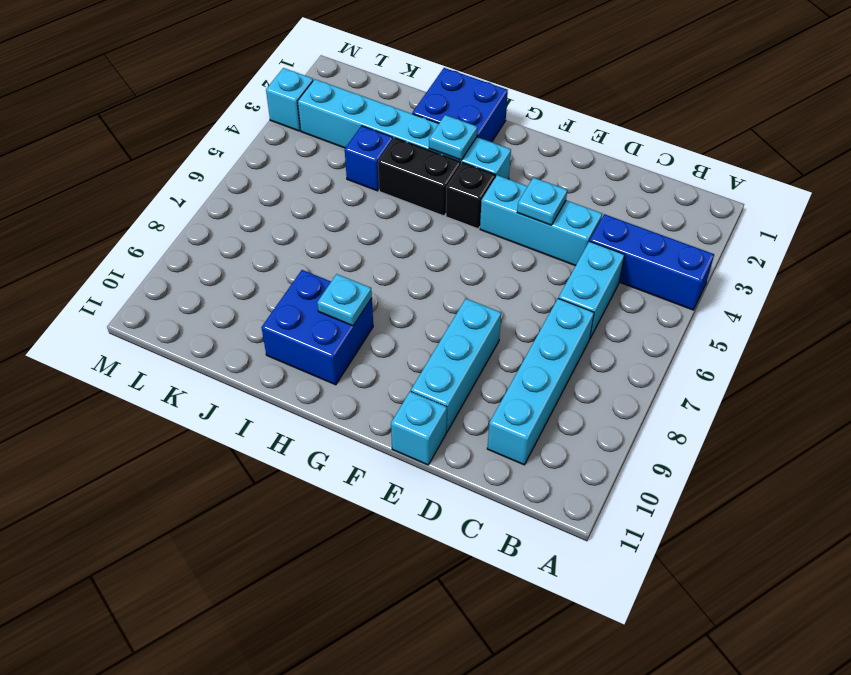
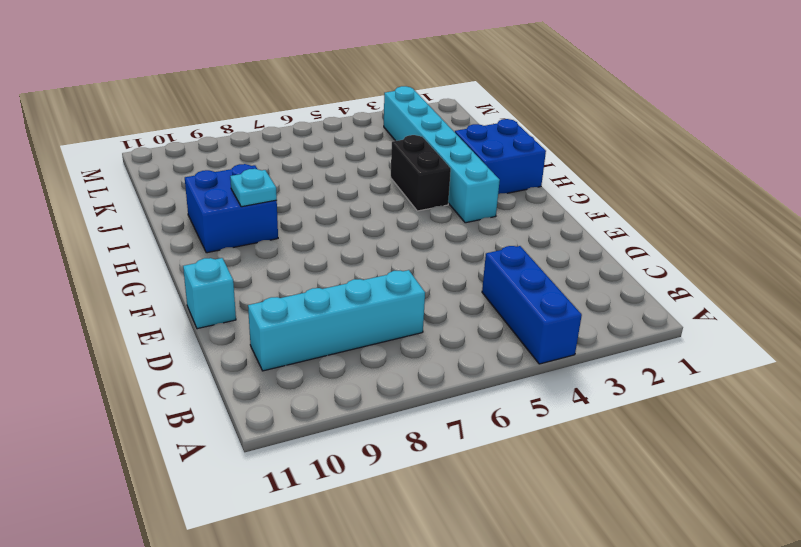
none -> cyan 1x2 brick [558,241,624,338]
none -> cyan 1x3 brick [480,175,602,266]
none -> cyan 1x3 brick [411,299,501,432]

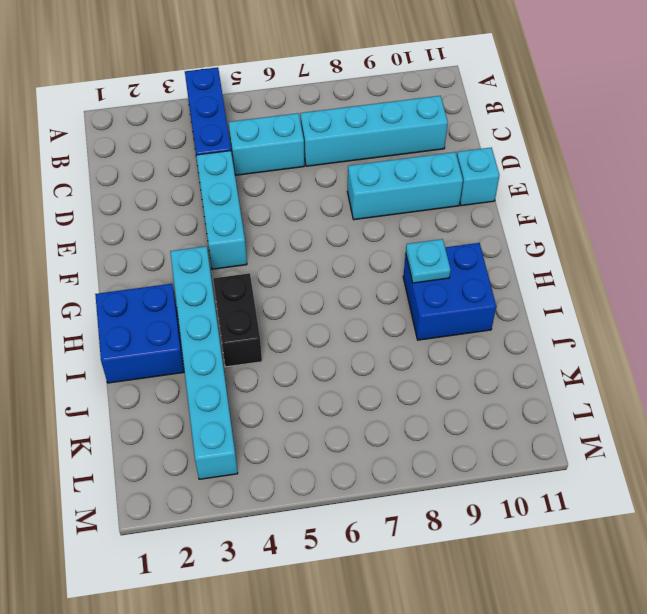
none -> black 1x1 brick [446,163,495,229]
none -> blue 1x1 brick [345,126,393,191]
none -> cyan 1x1 brick [266,68,313,131]

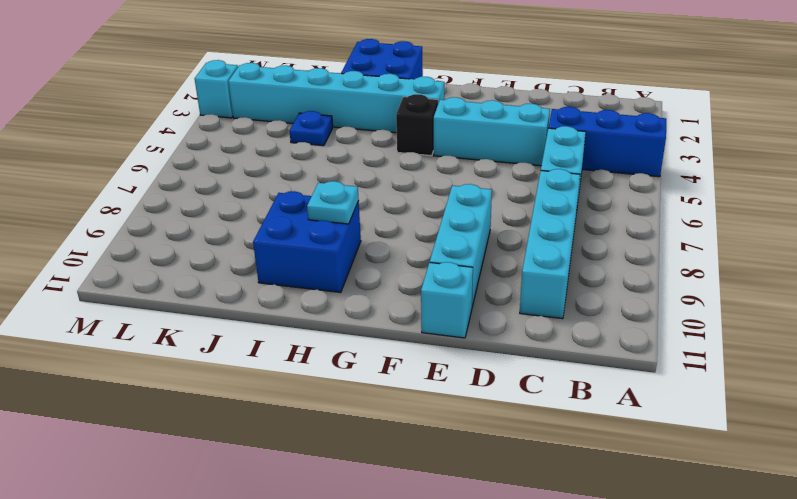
blue 1x1 plate [290,111,333,146] -> blue 1x1 brick [345,126,393,191]
none -> black 1x2 brick [378,138,461,216]
none -> cyan 1x1 plate [517,177,567,225]
none -> cyan 1x1 plate [429,115,477,160]

